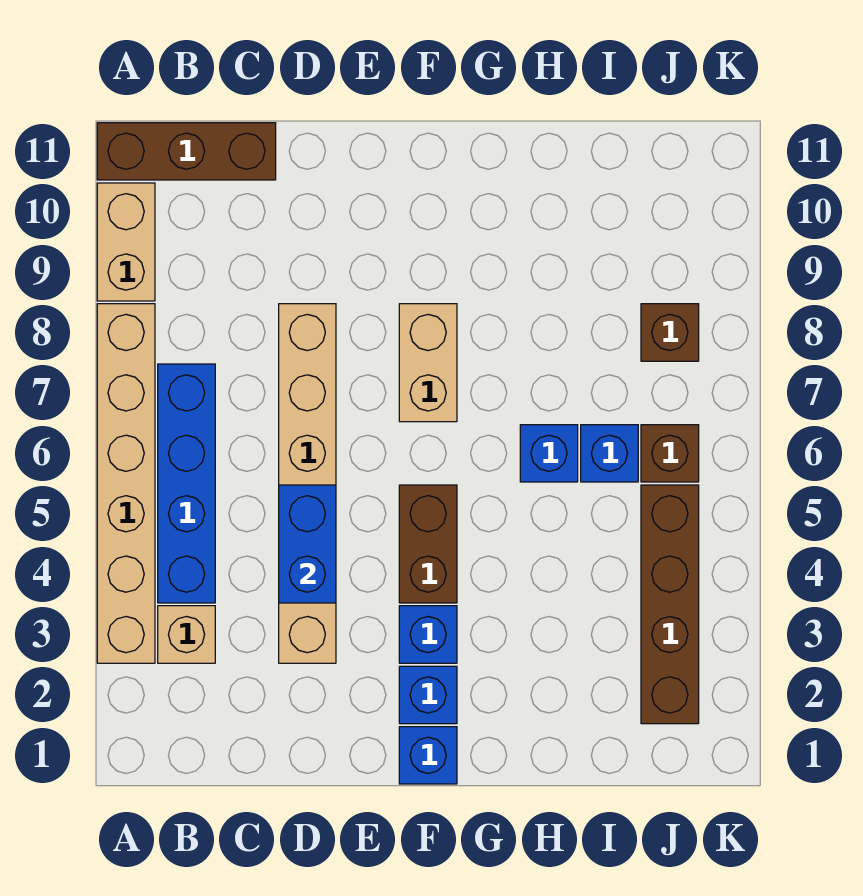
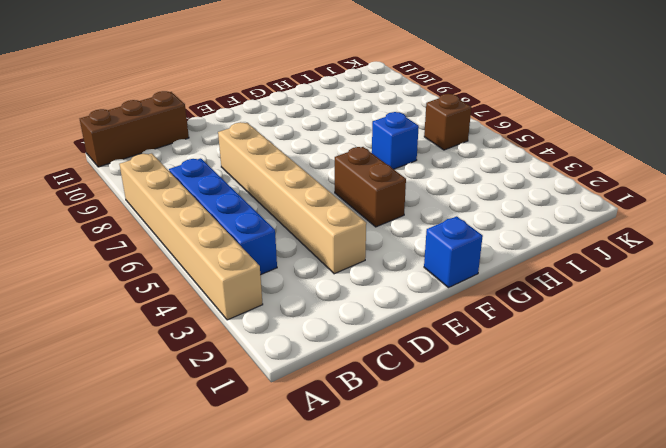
none -> tan 1x2 brick [97,183,155,301]
none -> tan 1x1 brick [158,606,215,663]
none -> blue 1x1 brick [399,666,457,724]

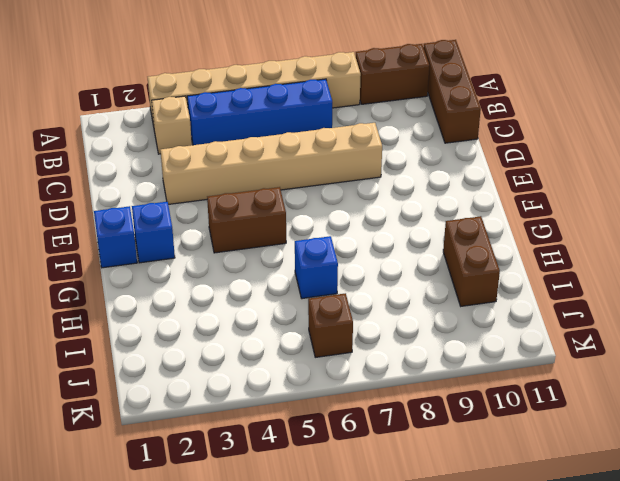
brown 1x2 brick [356,44,429,104] -> tan 1x2 brick [97,183,155,301]
brown 1x2 brick [443,216,500,306] -> none
none -> blue 1x1 brick [399,606,457,663]
none -> tan 1x2 brick [399,304,457,422]
none -> blue 1x1 brick [581,425,638,482]

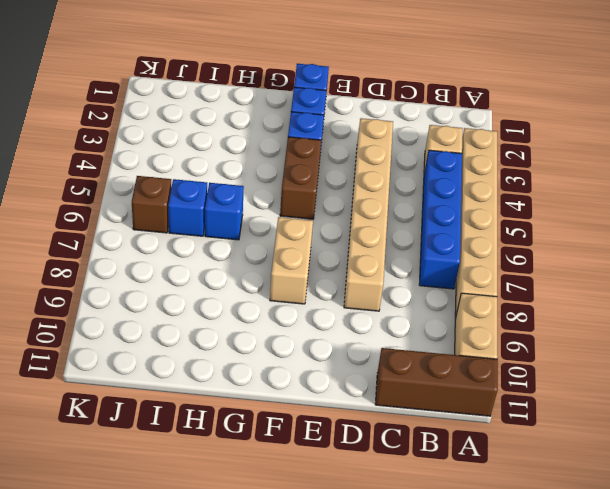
none -> brown 1x4 brick [641,485,699,724]
none -> brown 1x1 brick [641,304,699,361]
none -> blue 1x2 brick [279,485,336,603]

